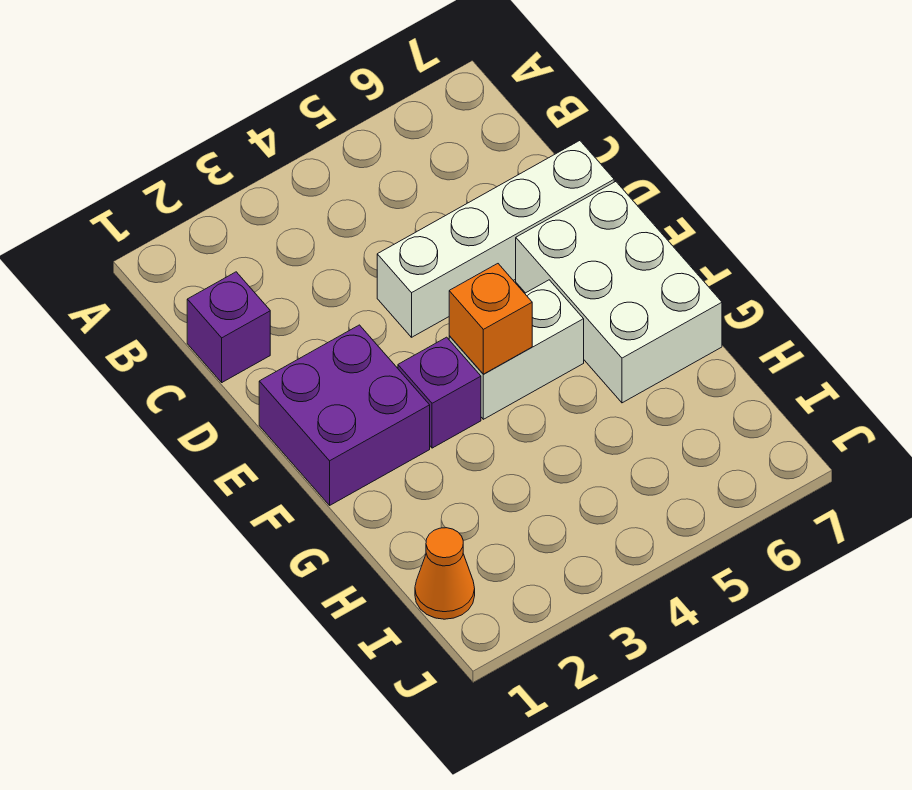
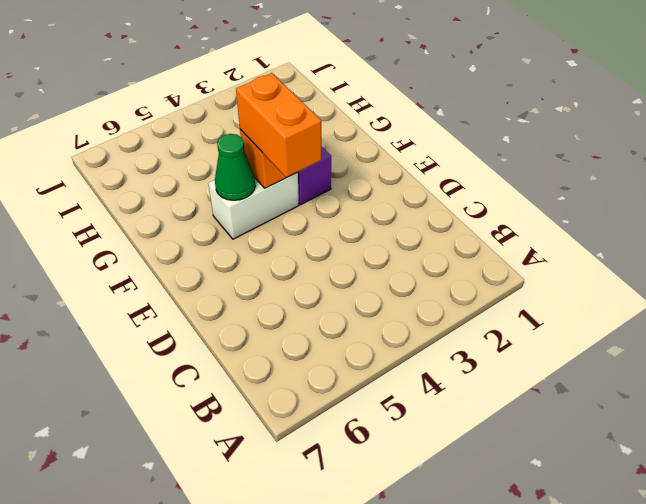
orange 1x2 brick [236,73,321,177] -> none
green 1x1 cone [215,134,255,200] -> none
none -> purple 1x1 brick [187,272,270,382]
none -> white 1x4 brick [377,141,614,337]

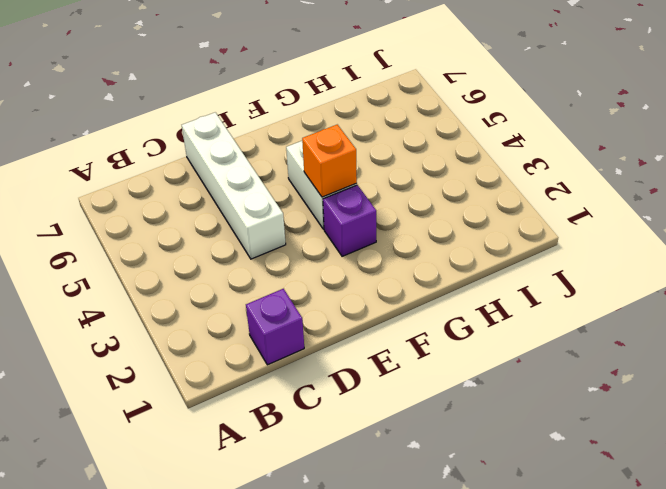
none -> purple 2x2 brick [259,325,430,505]
none -> white 2x3 brick [516,182,722,403]

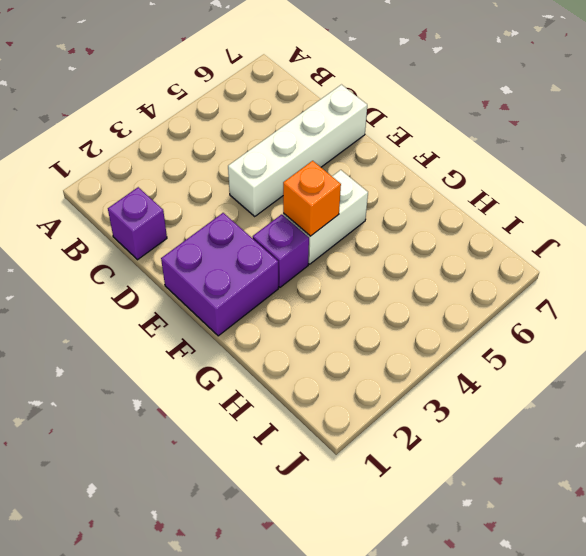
none -> white 2x3 brick [516,182,722,403]
none -> orange 1x1 cone [415,528,475,619]

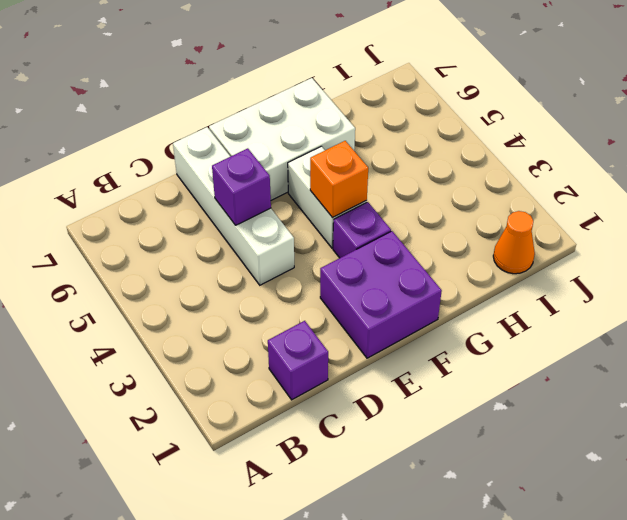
purple 1x1 brick [212,148,271,225] -> none

